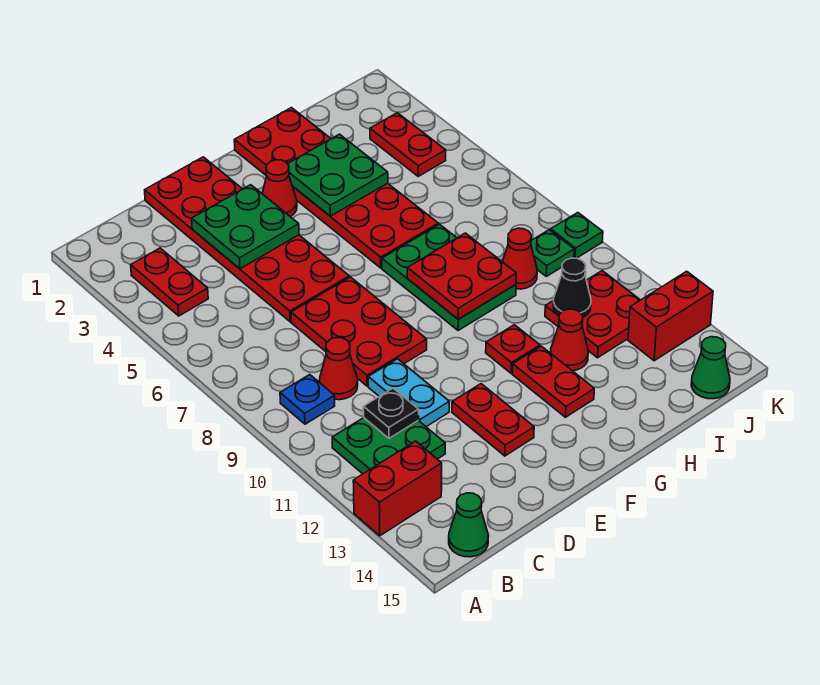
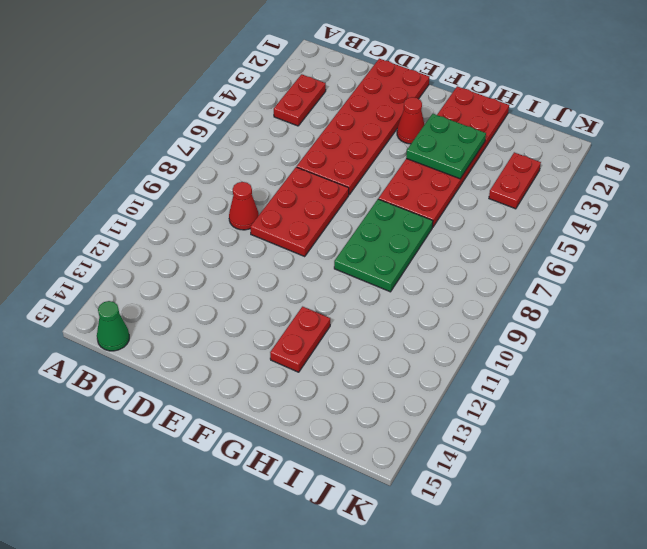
none -> red 1x2 brick [353,441,442,536]
none -> blue 1x1 plate [280,375,335,424]
none -> green 2x2 plate [332,418,445,474]

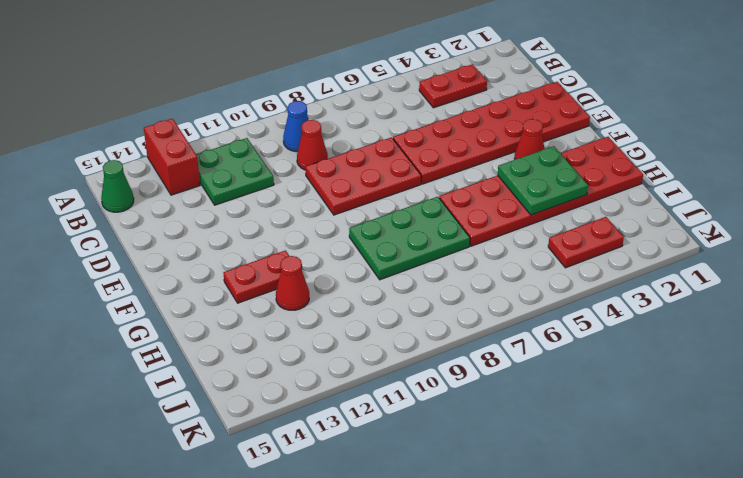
blue 1x1 cone [283,101,309,152] -> blue 1x1 plate [280,375,335,424]
none -> cyan 1x2 plate [368,359,449,427]
none -> red 1x2 plate [452,384,534,456]
none -> red 1x1 plate [486,325,540,373]

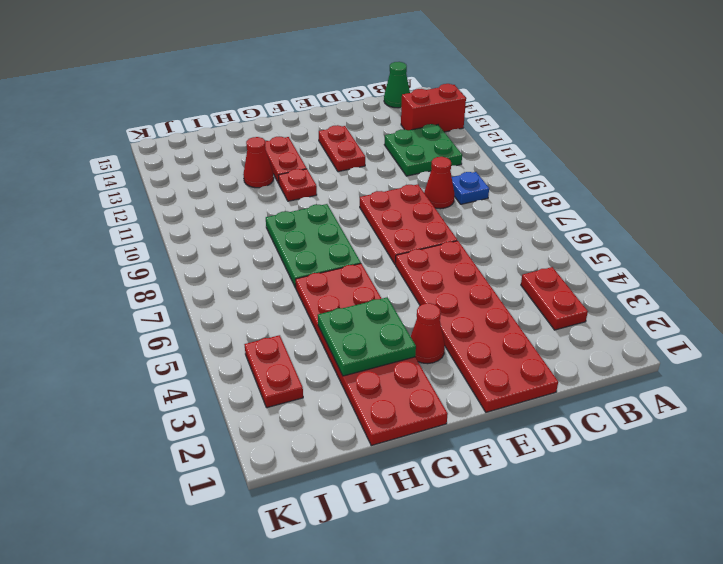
none -> cyan 1x2 plate [368,359,449,427]
none -> red 1x1 cone [503,228,537,289]
none -> red 2x2 plate [545,271,640,358]

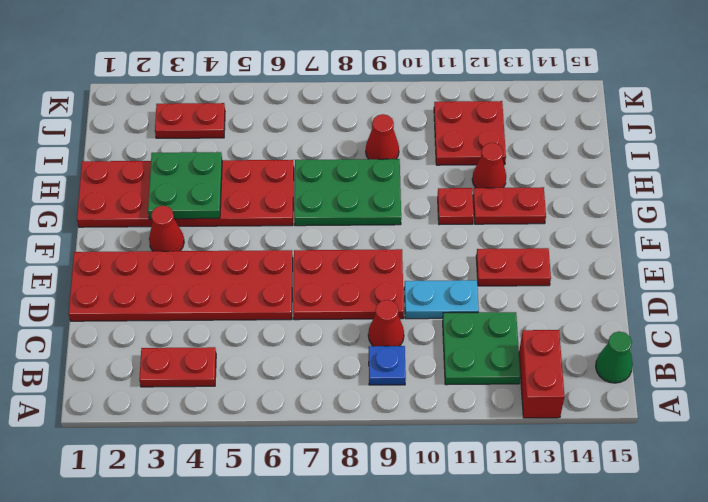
none -> green 1x1 plate [531,230,574,276]
none -> red 1x2 brick [628,271,713,361]
none -> green 1x1 cone [691,337,730,399]

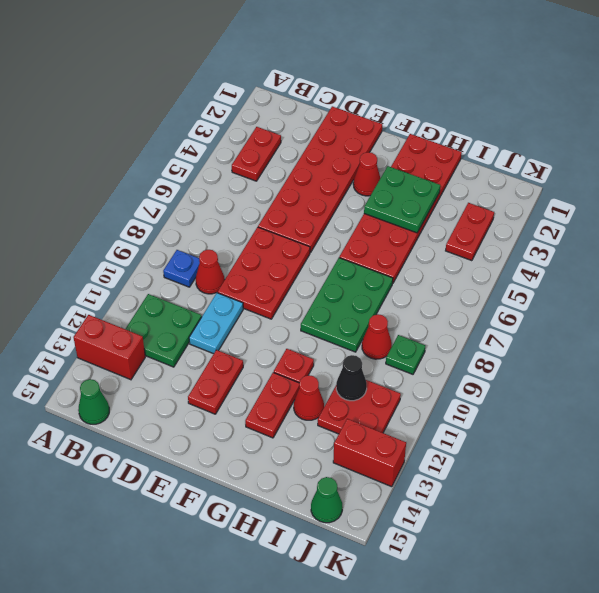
none -> green 1x1 plate [551,213,603,258]
none -> black 1x1 plate [363,388,419,438]
none -> green 2x2 plate [192,185,299,269]

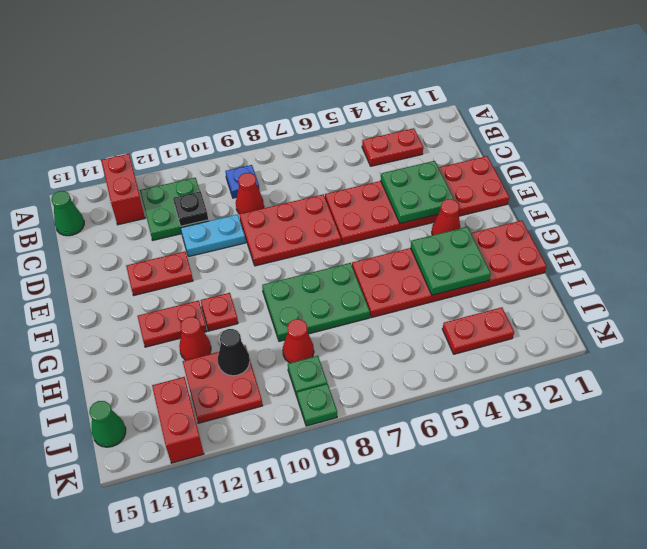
none -> red 2x2 plate [407,233,516,319]

